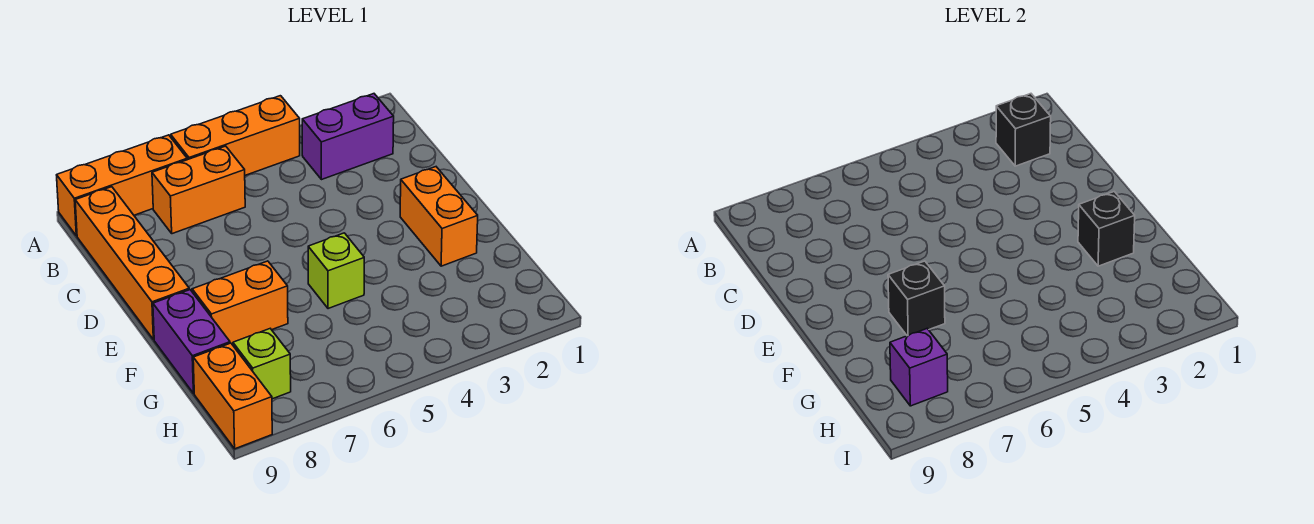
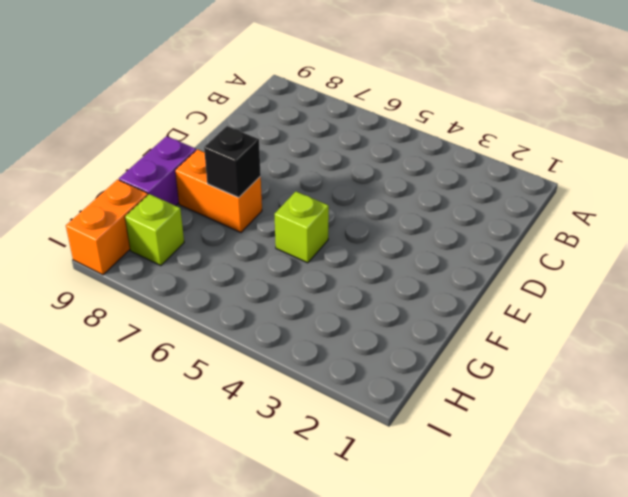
none -> orange 1x3 brick [171,96,300,175]
none -> orange 1x3 brick [57,135,187,236]
none -> purple 1x2 brick [302,94,394,180]

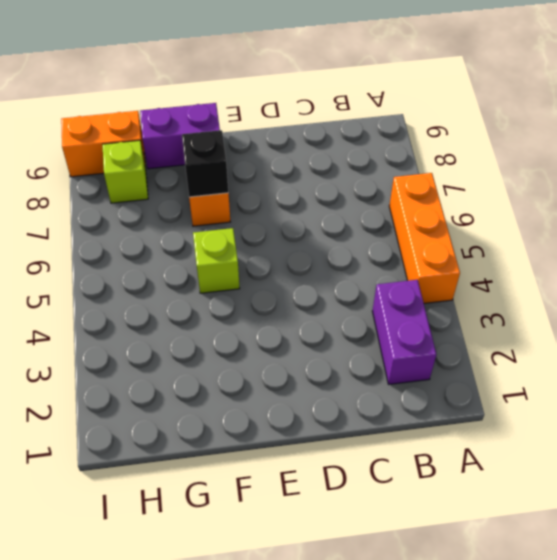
none -> orange 1x3 brick [57,135,187,236]
none -> orange 1x2 brick [152,146,245,234]
none -> orange 1x4 brick [75,187,189,340]

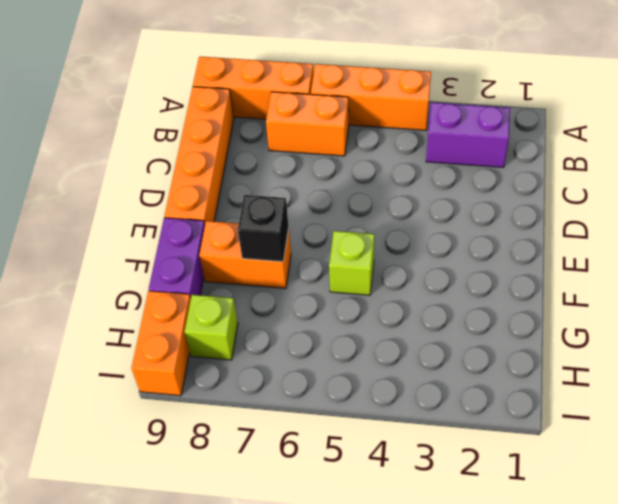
none -> orange 1x2 brick [400,167,478,266]
none -> black 1x1 brick [996,94,1051,166]
none -> black 1x1 brick [1078,192,1135,266]

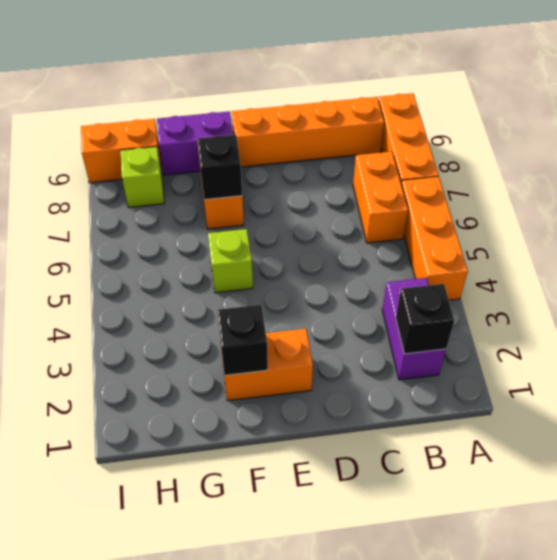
none -> purple 1x1 brick [890,329,948,406]

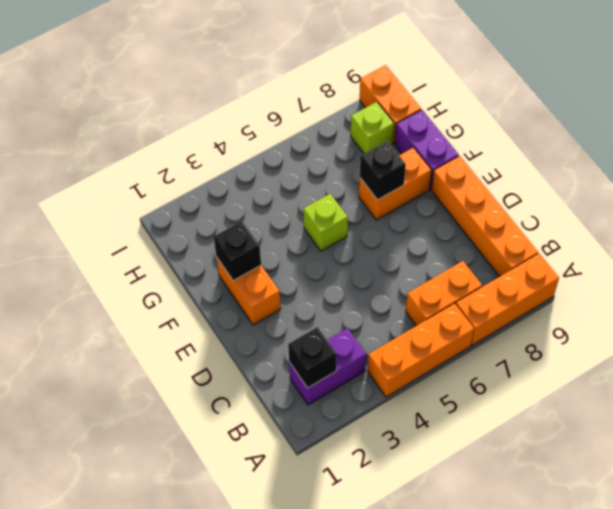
none -> purple 1x1 brick [890,329,948,406]

